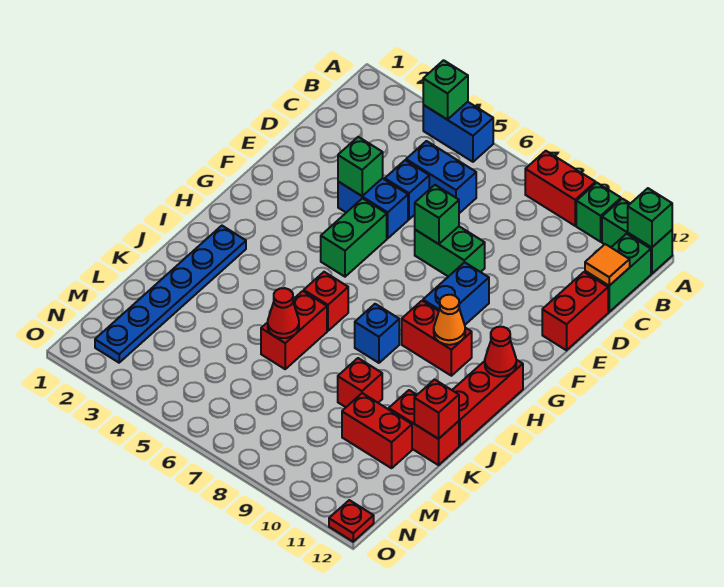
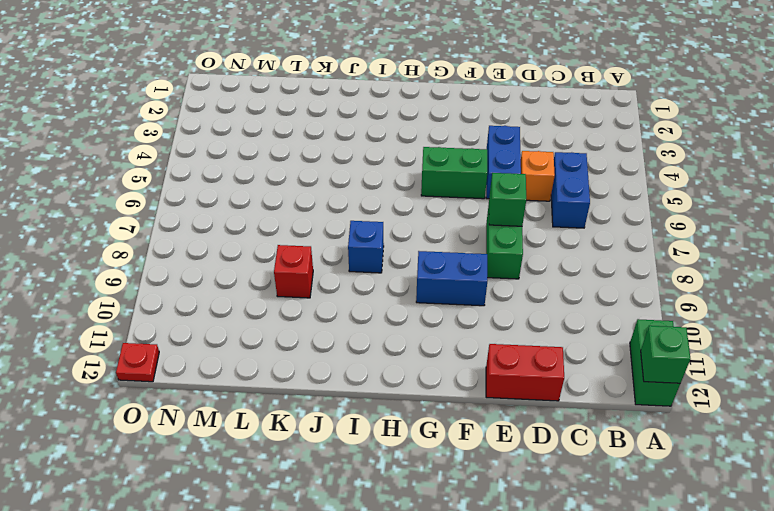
orange 1x1 brick [521,151,555,201] -> blue 1x1 brick [385,160,429,219]
none -> blue 1x2 brick [423,102,493,162]
none -> red 1x2 brick [525,151,596,226]
none -> green 1x1 brick [576,183,621,242]
none -> green 1x2 brick [585,234,651,312]

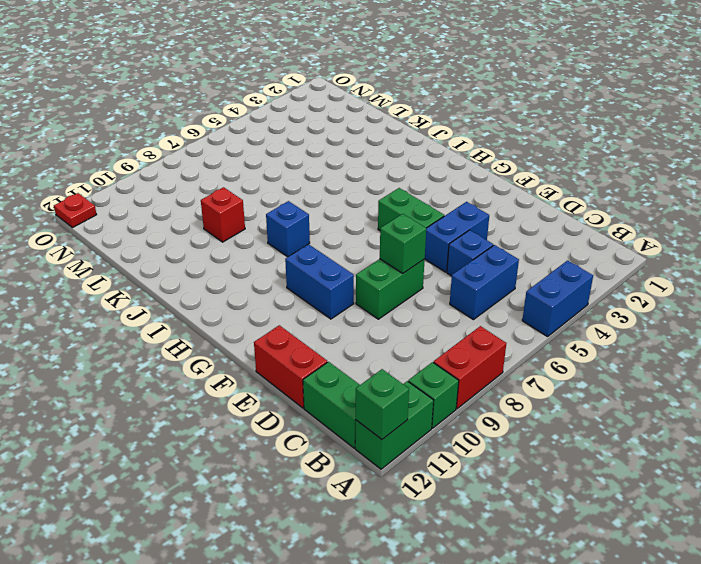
none -> red 1x2 brick [402,301,472,376]
none -> red 1x3 brick [452,360,523,446]
none -> blue 1x6 plate [95,226,246,363]
none -> red 1x1 brick [304,272,348,331]

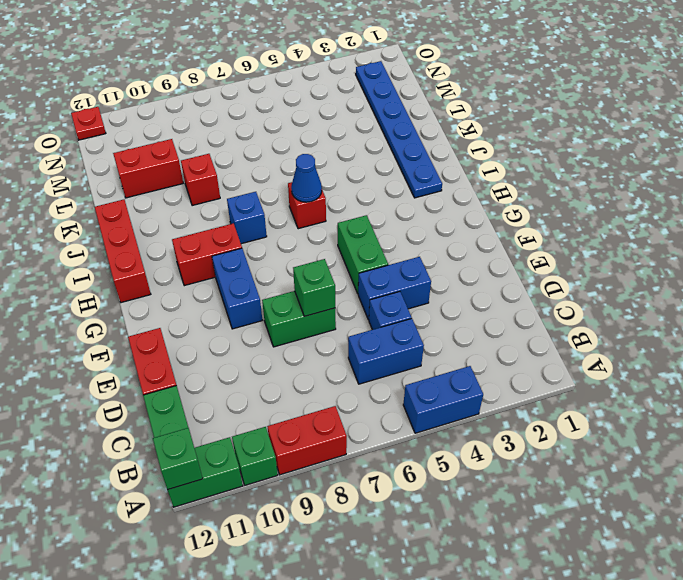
blue 1x1 cone [291,154,322,202] -> none
none -> red 1x2 brick [261,291,327,369]
none -> red 1x2 brick [389,390,459,465]
none -> green 1x1 brick [423,60,468,120]
none -> orange 1x1 tile [585,244,630,286]

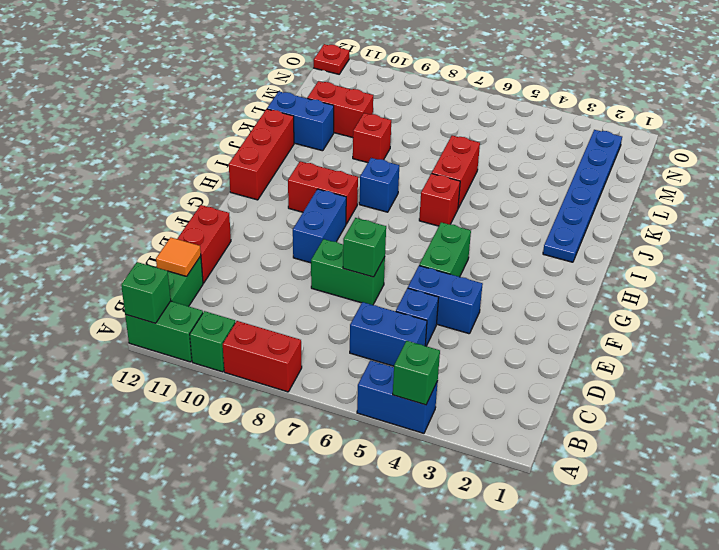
blue 1x2 brick [267,91,334,151] -> red 1x2 brick [389,390,459,465]
none -> green 1x1 brick [338,137,383,196]
none -> orange 1x1 cone [434,295,465,345]
none -> red 1x1 cone [485,327,516,377]
none -> red 1x1 cone [268,288,299,338]

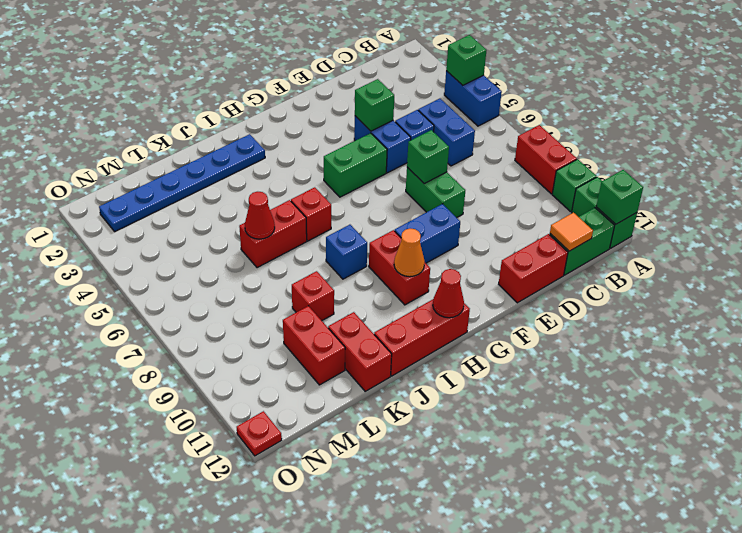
none -> red 1x1 brick [414,379,459,439]

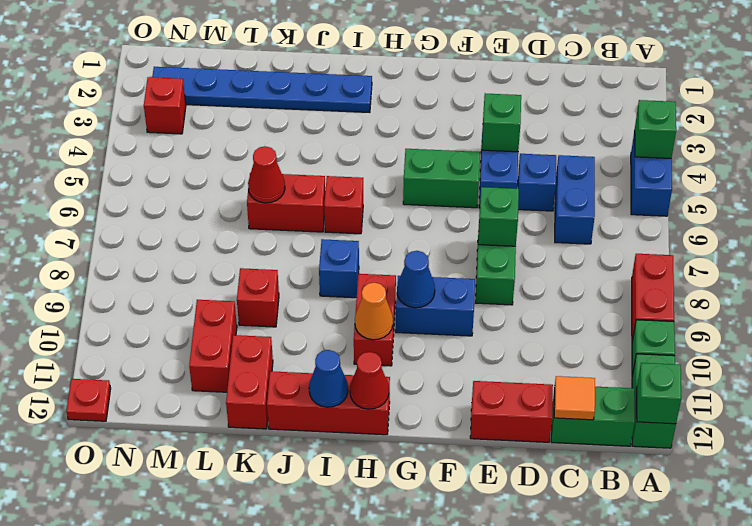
blue 1x1 cone [397,251,435,308] -> none
blue 1x1 cone [309,350,348,407] -> none
red 1x1 brick [144,77,186,134] -> red 1x1 brick moved to [414,379,459,439]

